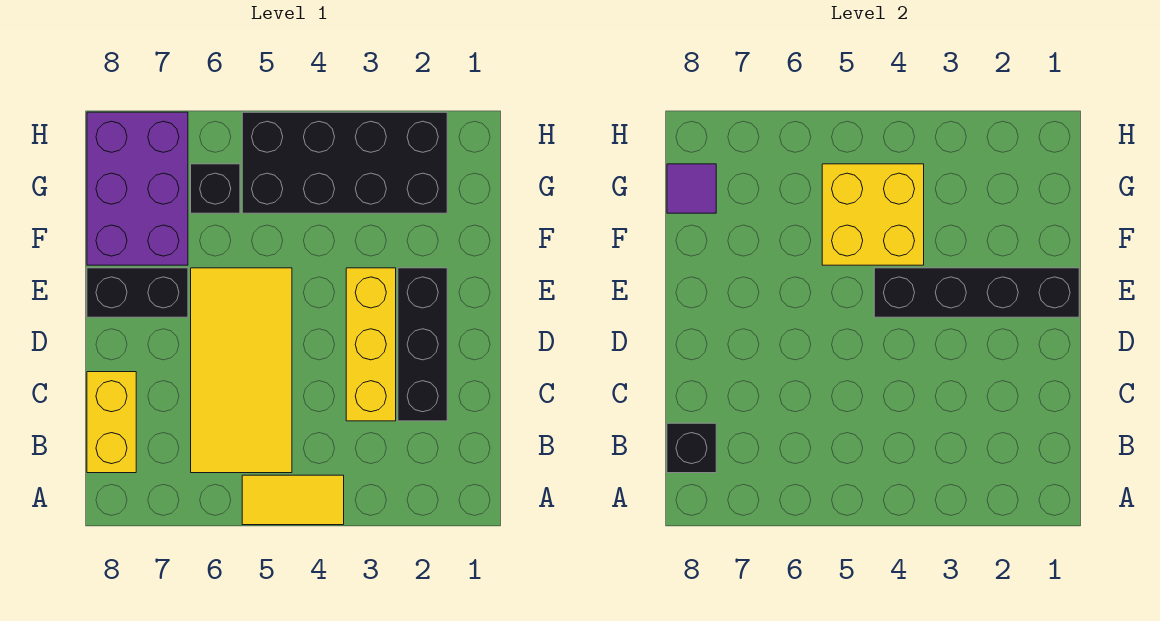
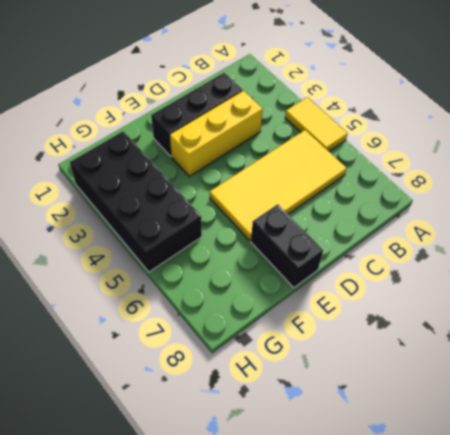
none -> yellow 1x2 brick [87,372,136,473]
none -> purple 2x3 brick [87,112,188,265]
none -> black 1x1 brick [191,164,240,213]

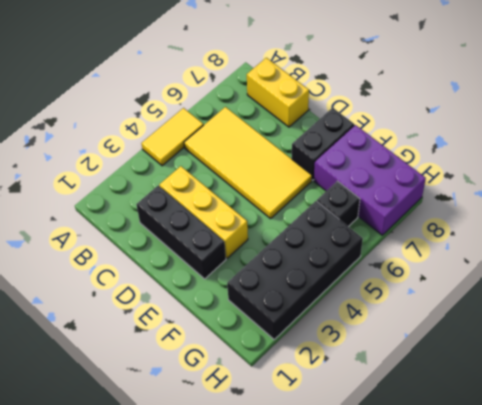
none -> black 1x1 brick [667,423,716,473]
none -> black 1x4 brick [874,268,1079,317]
none -> yellow 2x2 brick [822,164,924,265]

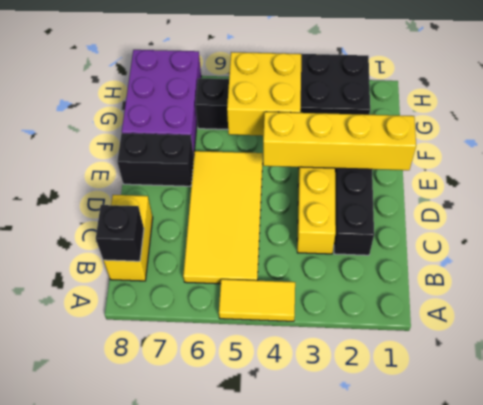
yellow 1x4 brick [263,112,416,170] -> black 1x4 brick [874,268,1079,317]
none -> purple 1x1 tile [667,164,716,213]

